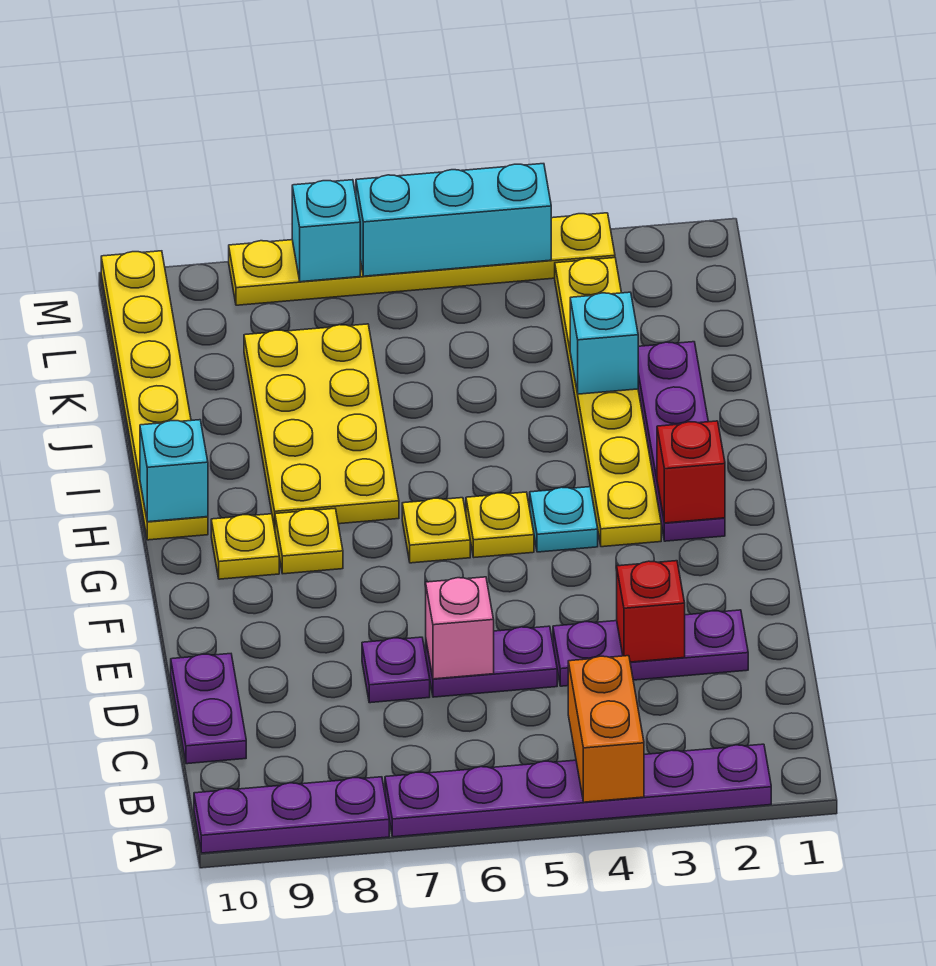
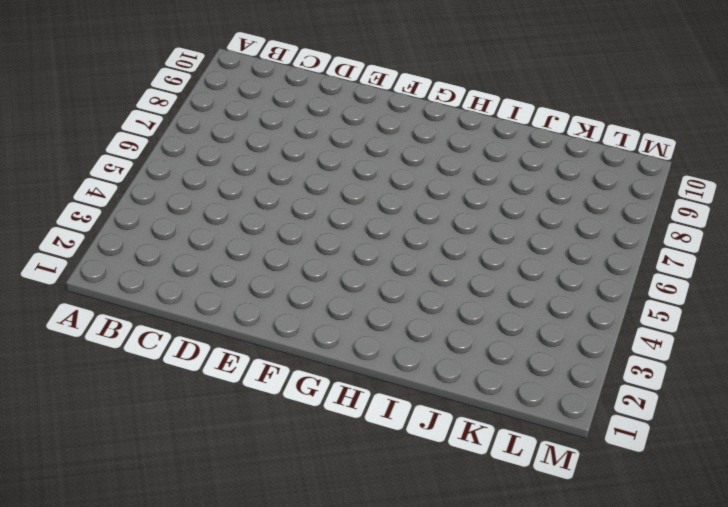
none -> purple 1x6 plate [385,744,771,837]
none -> purple 1x3 plate [194,777,389,853]
none -> purple 1x2 plate [171,654,246,764]

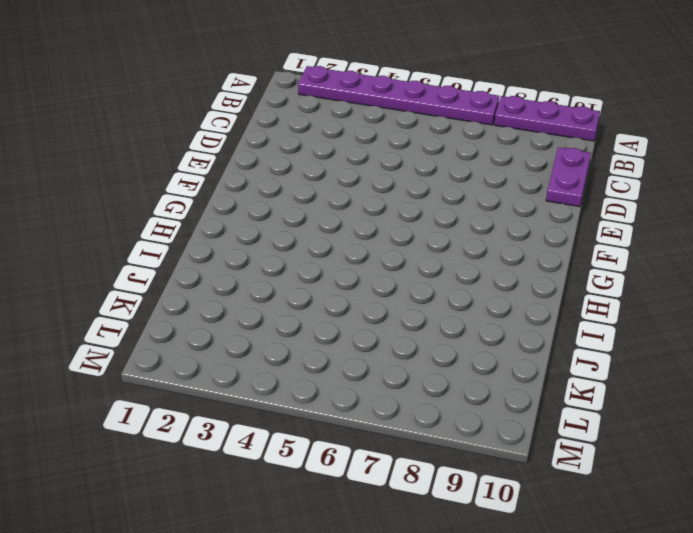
none -> purple 1x3 plate [553,610,748,686]
none -> purple 1x2 plate [426,626,557,697]
none -> purple 1x1 plate [362,637,430,703]

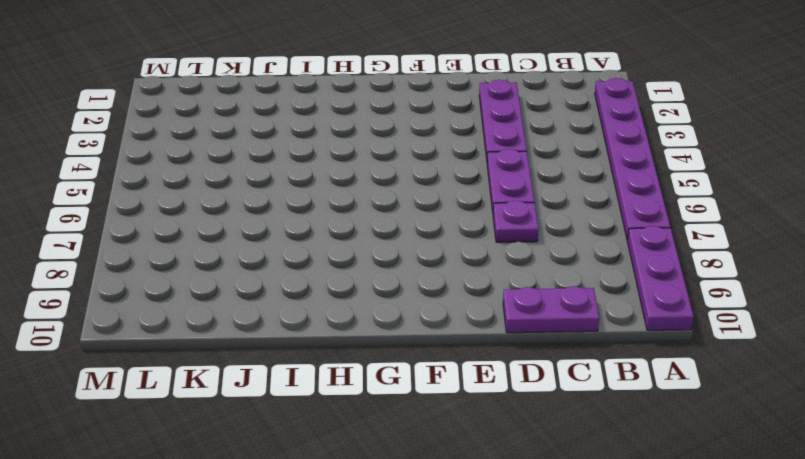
none -> purple 1x4 plate [638,342,725,541]
none -> yellow 1x6 plate [555,258,661,547]
none -> cyan 1x1 plate [530,487,598,552]

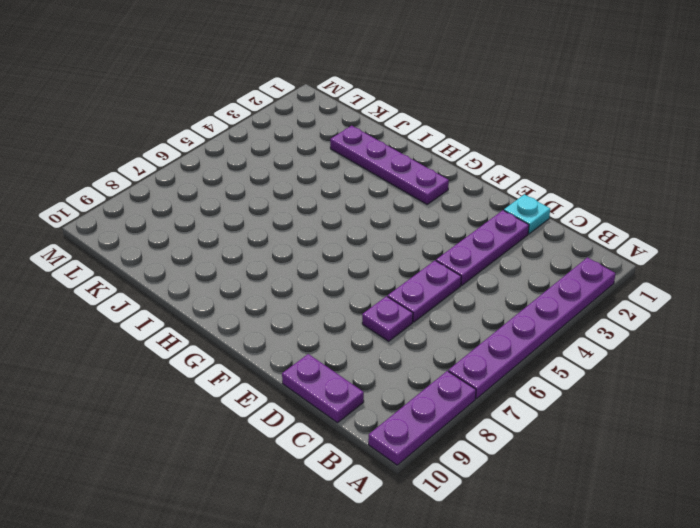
cyan 1x1 plate [504,194,550,234] -> cyan 1x1 plate moved to [530,487,598,552]
none -> yellow 1x6 plate [555,258,661,547]
none -> yellow 1x1 plate [466,492,534,557]
none -> yellow 1x1 plate [402,498,470,563]

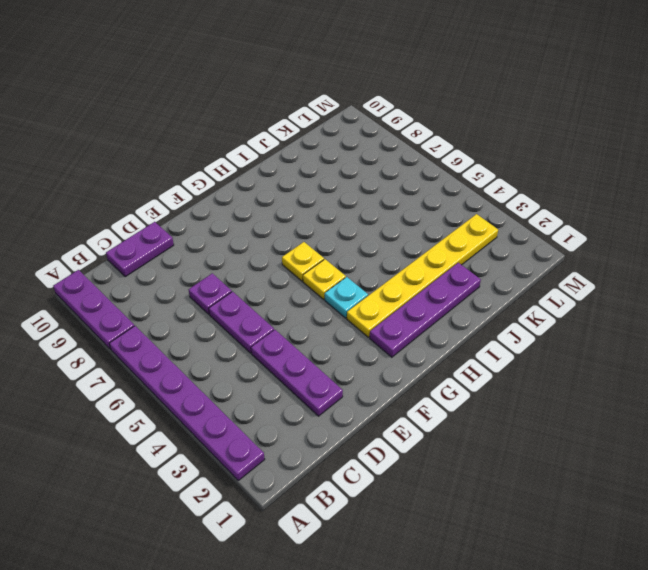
none -> yellow 1x1 plate [275,508,343,574]
none -> yellow 1x1 plate [211,514,279,579]
none -> yellow 2x4 plate [244,324,399,529]

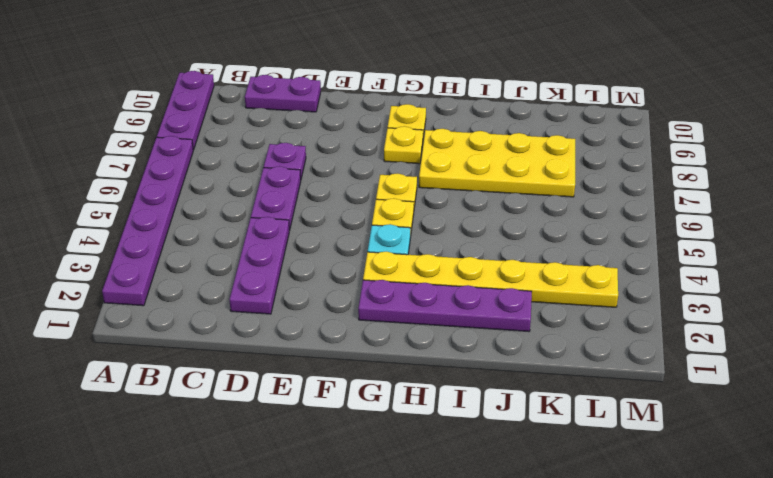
none -> yellow 1x6 plate [101,251,208,540]
none -> yellow 1x6 plate [229,213,615,305]
none -> orange 1x2 brick [568,656,644,802]

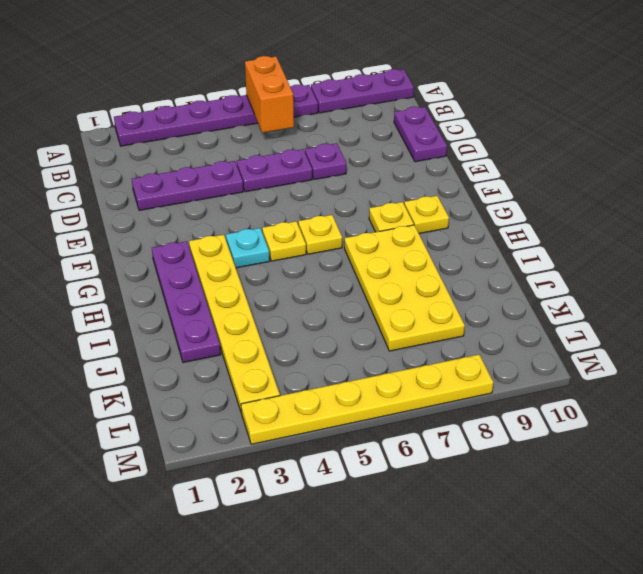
orange 1x2 brick [245,56,294,133] -> orange 1x2 brick moved to [568,656,644,802]
none -> yellow 1x6 plate [101,251,208,540]
none -> red 1x1 brick [617,561,685,662]
none -> pink 1x1 brick [426,577,494,679]

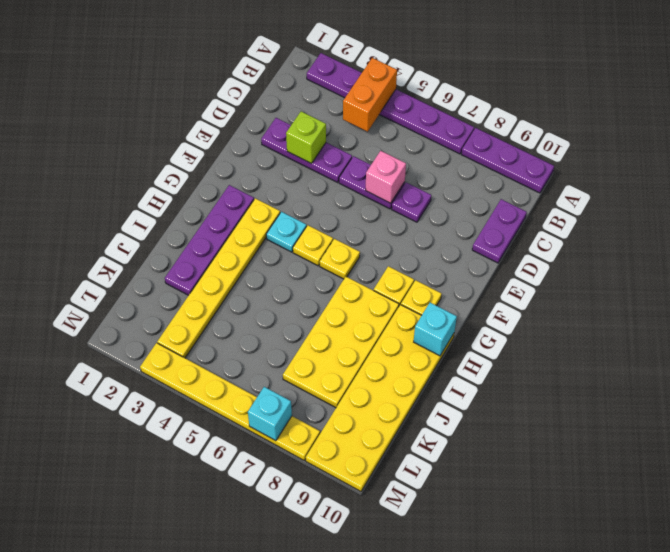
lime 1x1 brick [286,111,326,164] -> red 1x1 brick [617,561,685,662]
yellow 2x6 plate [306,305,454,491] -> yellow 1x6 plate [101,251,208,540]
none -> red 1x1 brick [657,421,725,523]
none -> cyan 1x1 brick [570,292,638,394]
none -> cyan 1x3 brick [356,164,551,276]

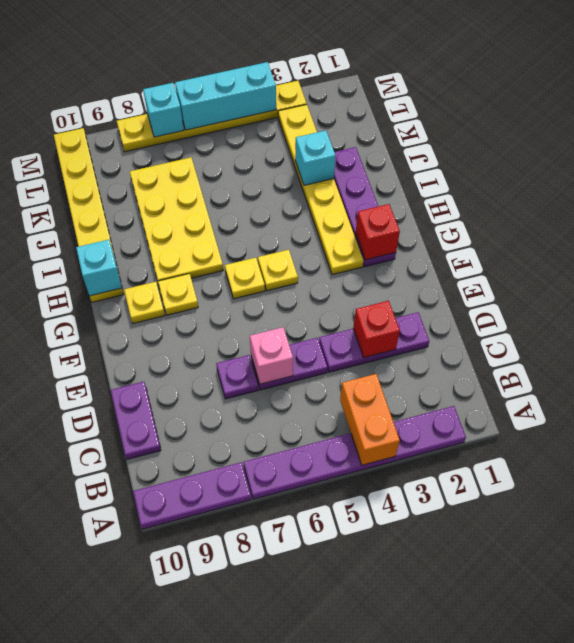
none -> cyan 1x1 plate [530,487,598,552]

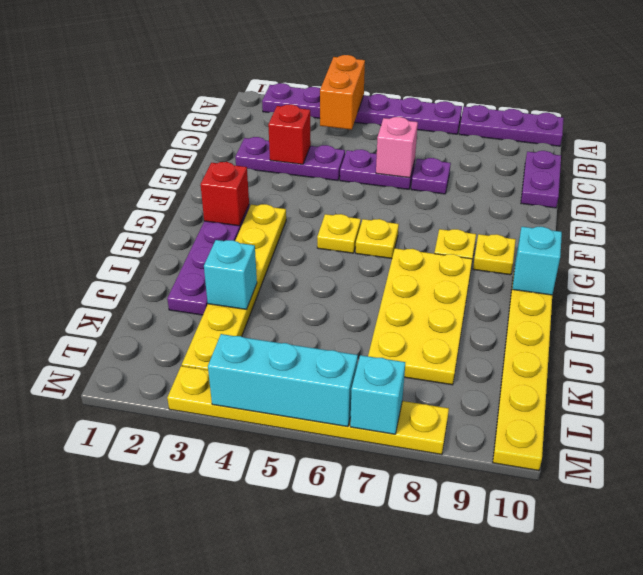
none -> cyan 1x1 plate [530,487,598,552]

